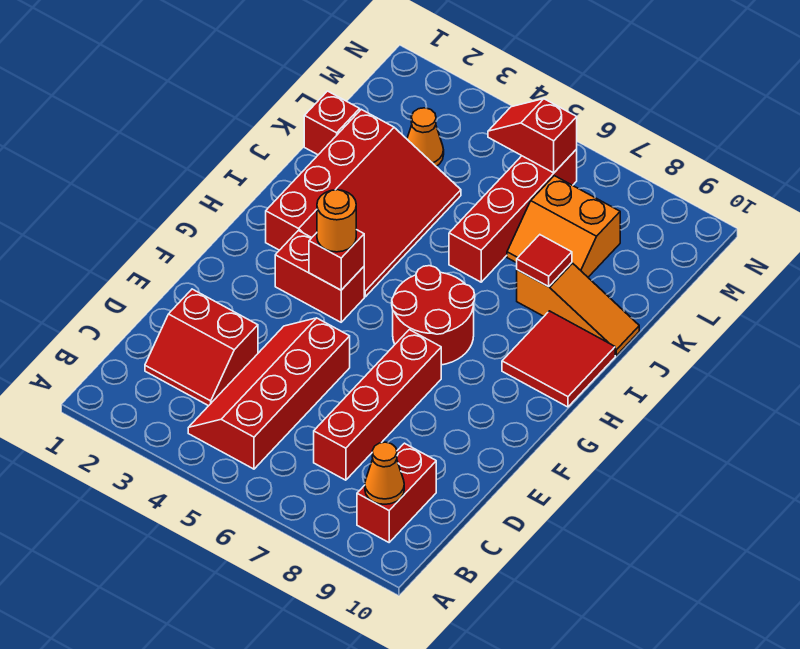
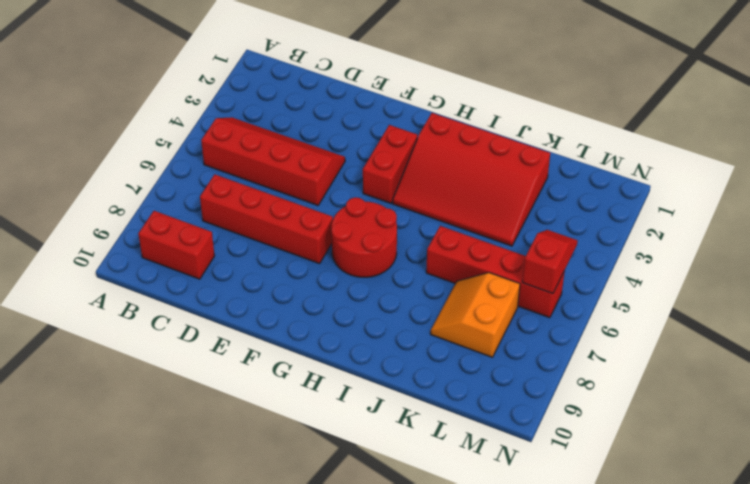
none -> red 2x2 slope [145,289,258,406]
none -> red 2x2 tile [502,311,615,407]
none -> orange 1x3 slope [517,263,639,355]

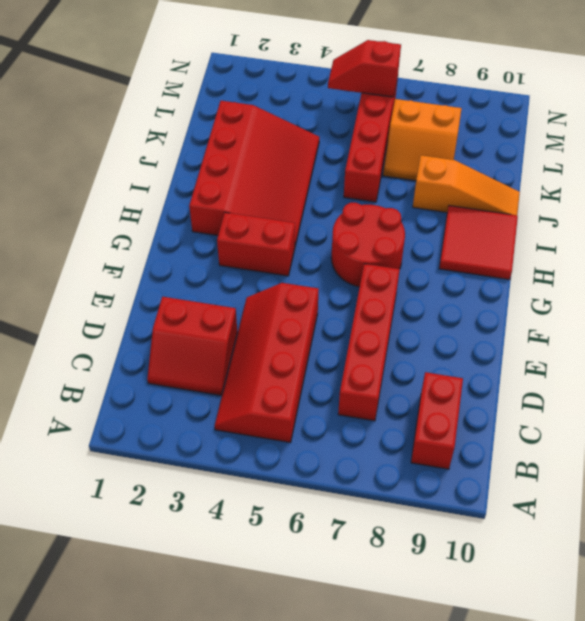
none -> red 1x1 brick [304,91,360,155]
none -> orange 1x1 cone [407,108,444,166]
none -> orange 1x1 cone [365,442,404,504]

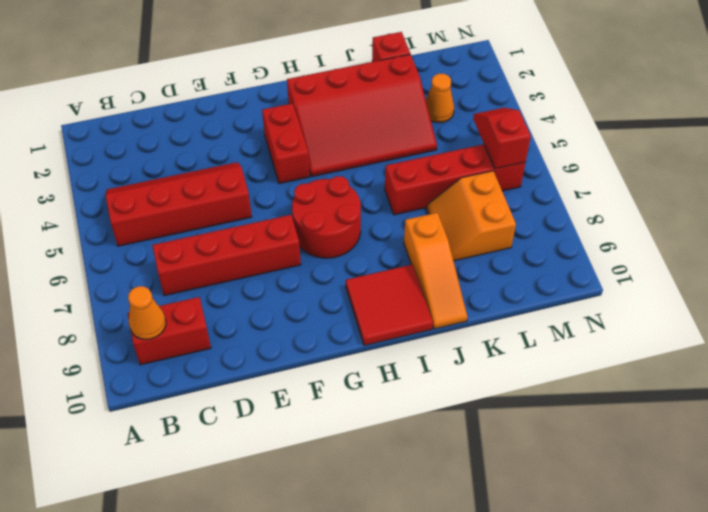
none -> red 2x2 slope [145,289,258,406]
none -> red 1x1 brick [309,230,364,290]
none -> red 1x1 tile [517,235,572,287]

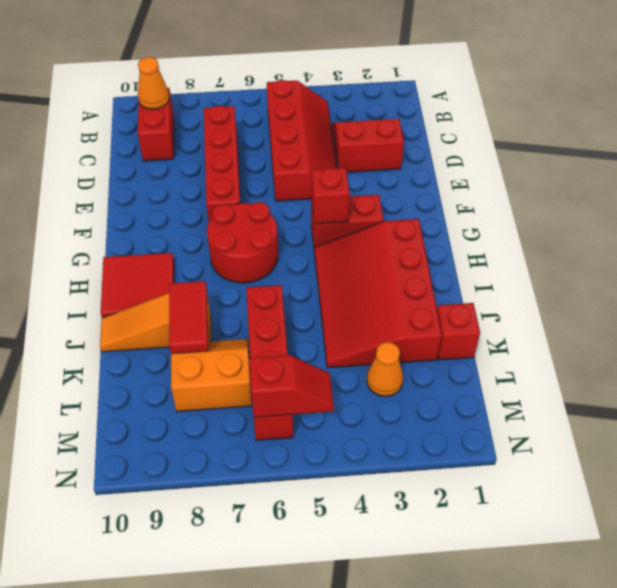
red 1x2 tile [169,281,209,354] -> red 1x1 tile [517,235,572,287]
none -> orange 1x1 round brick [317,190,356,252]

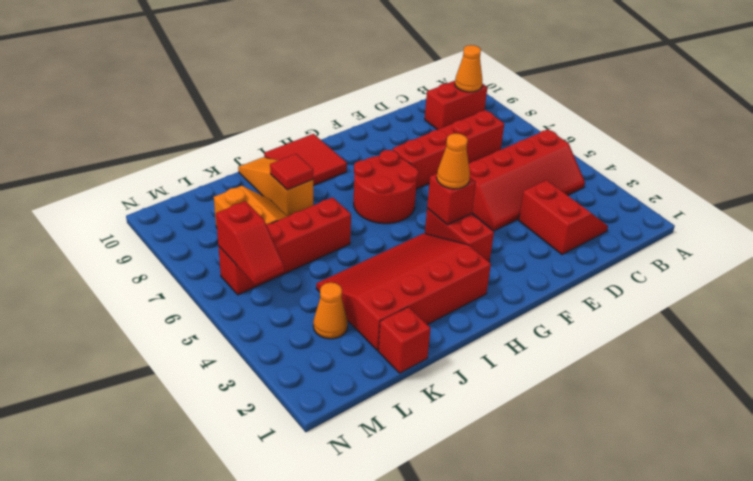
orange 1x1 cone [437,133,470,189] -> orange 1x1 round brick [317,190,356,252]

